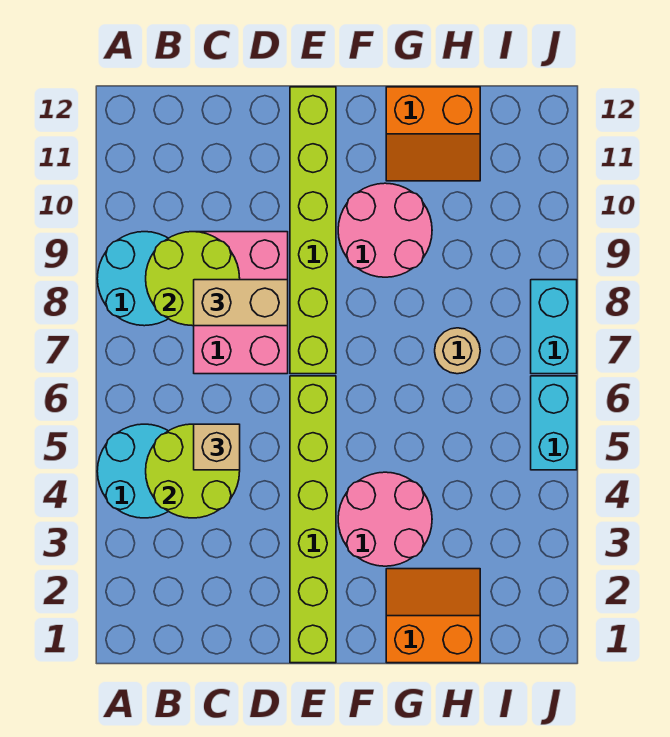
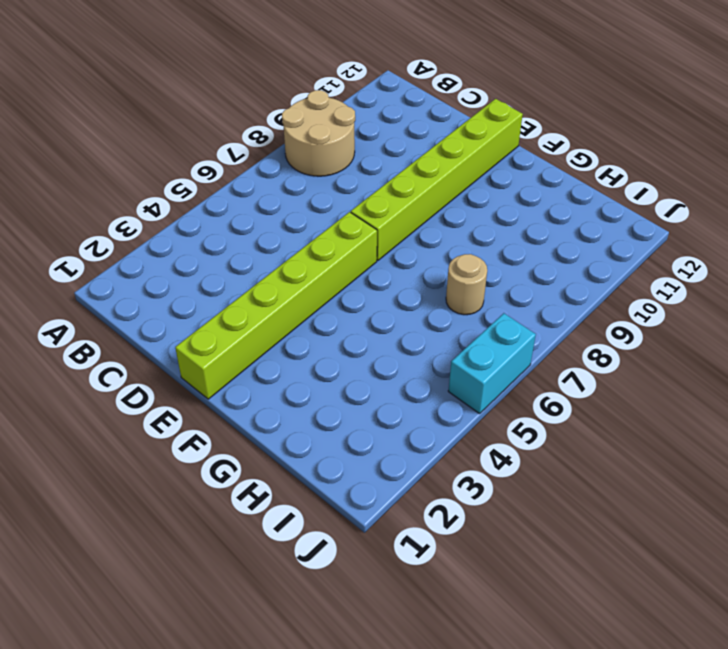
tan 2x2 round brick [282,90,355,176] -> cyan 2x2 round brick [97,232,168,326]
none -> cyan 2x2 round brick [97,424,168,518]
none -> pink 2x3 brick [194,232,288,374]
none -> pink 2x2 round brick [338,472,432,566]

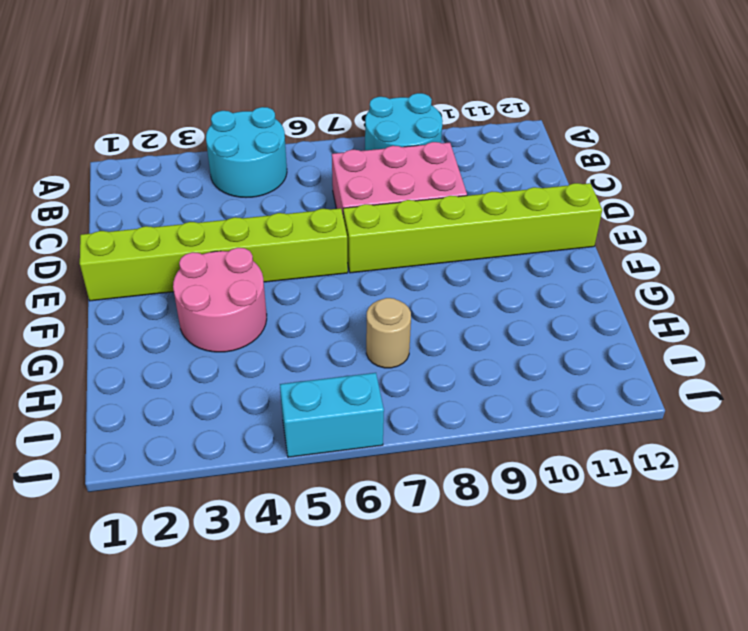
none -> pink 2x2 round brick [338,183,432,277]
none -> orange 2x2 slope [386,569,480,663]
none -> orange 2x2 slope [386,87,480,181]

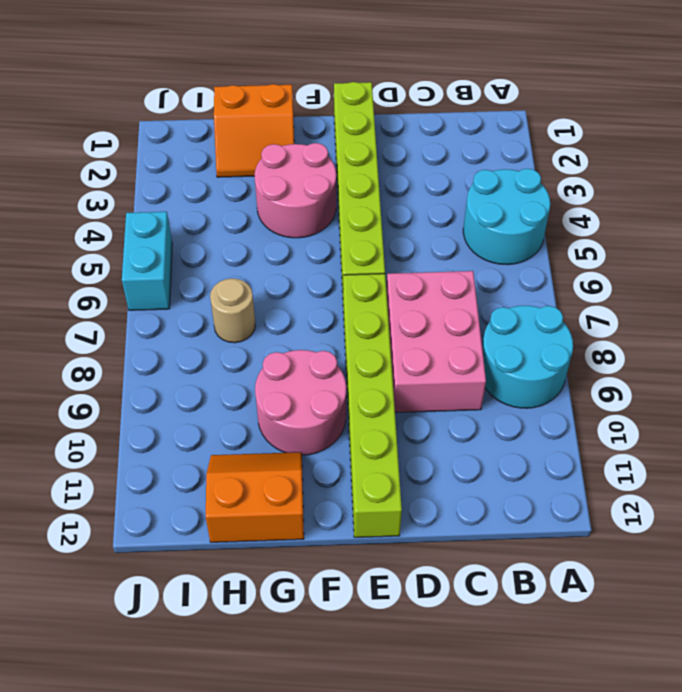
none -> cyan 1x2 brick [531,280,577,374]
none -> lime 2x2 round brick [146,424,240,518]
none -> lime 2x2 round brick [146,232,240,326]

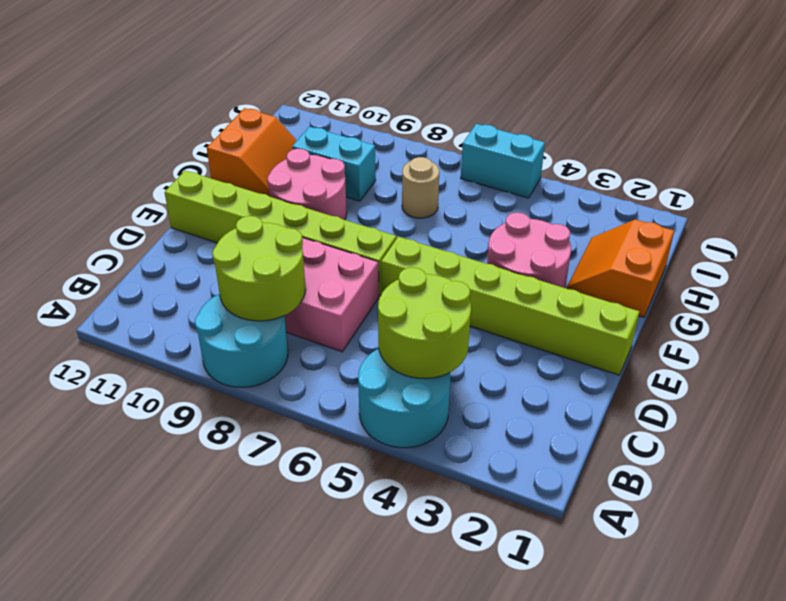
cyan 1x2 brick [292,127,376,201] -> cyan 1x2 brick moved to [531,280,577,374]
none -> tan 1x1 brick [194,424,240,470]
none -> tan 1x2 brick [194,280,288,326]

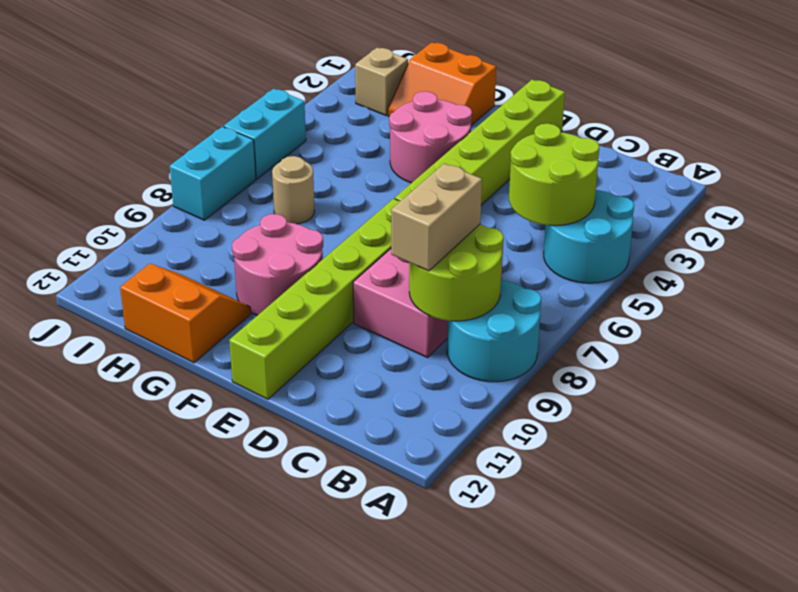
tan 1x2 brick [391,163,482,271] -> tan 1x2 brick turned to [194,280,288,326]
tan 1x1 brick [355,47,408,115] -> tan 1x1 brick moved to [194,424,240,470]

